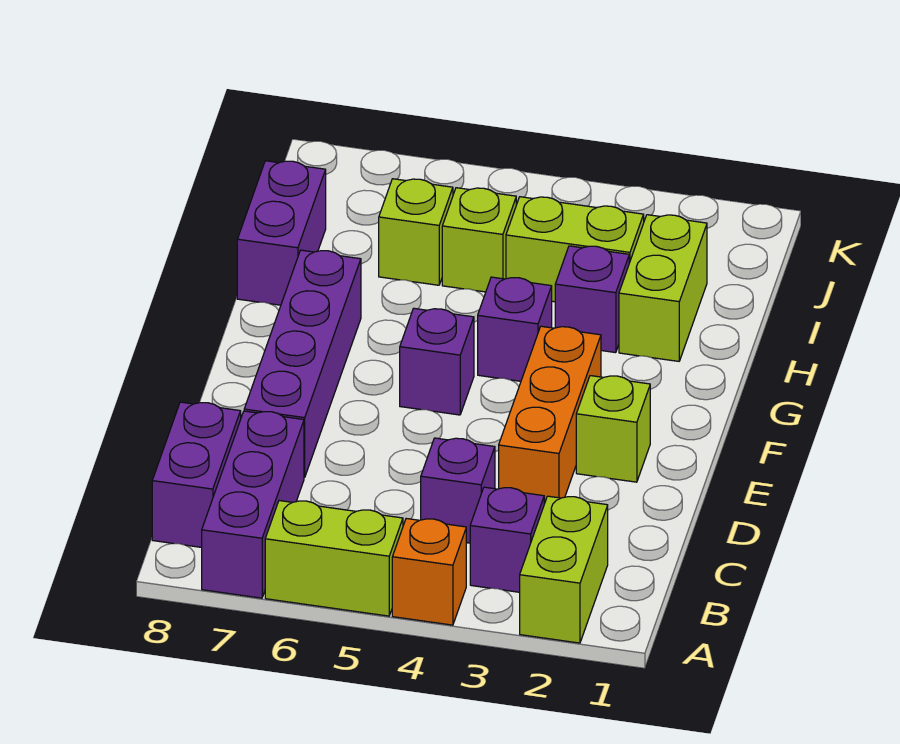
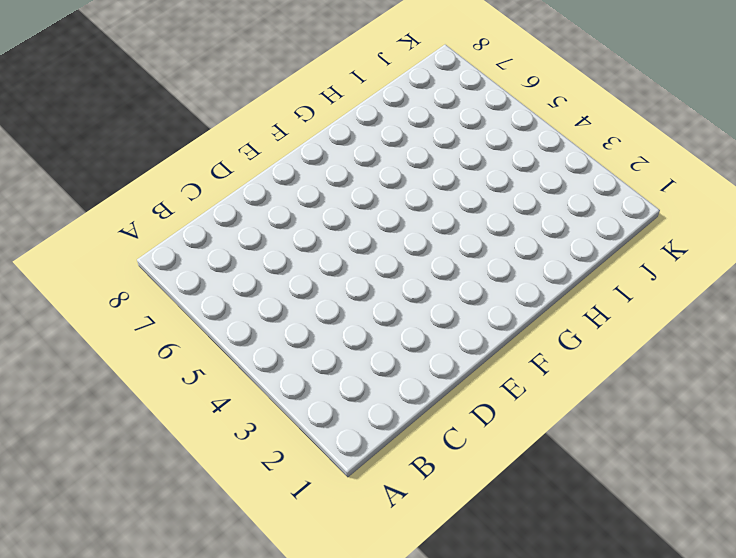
none -> lime 1x2 brick [520,496,608,643]
none -> orange 1x1 brick [392,519,466,625]
none -> lime 1x2 brick [265,501,403,616]

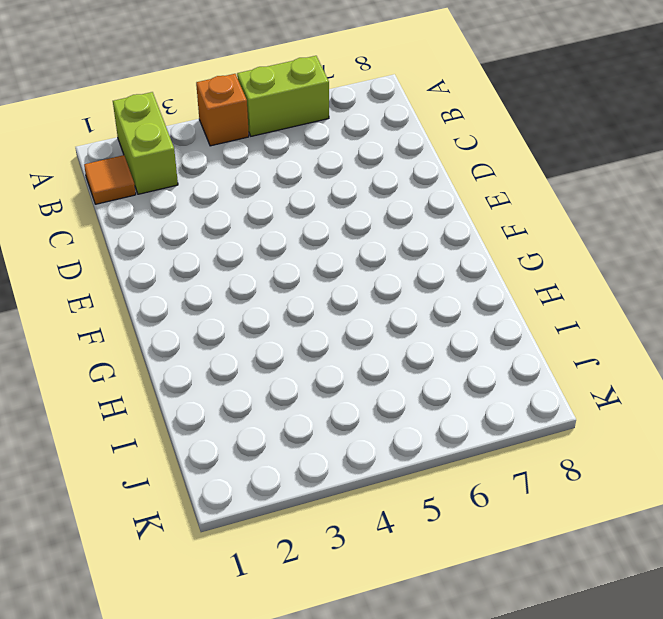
orange 1x1 tile [84,155,136,204] -> none
none -> purple 1x3 brick [202,411,304,598]
none -> purple 1x1 brick [470,487,544,592]
none -> purple 1x2 brick [152,402,241,547]

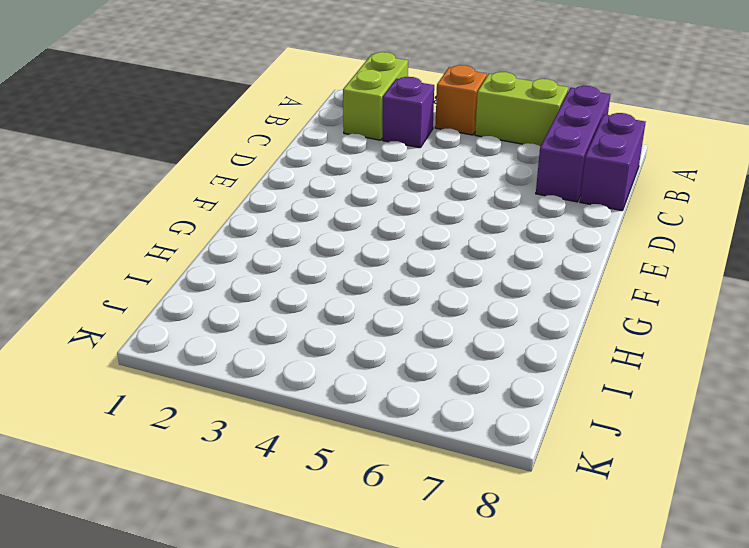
none -> purple 1x1 brick [421,438,495,543]
none -> orange 1x3 brick [499,326,601,504]
none -> purple 1x4 brick [244,250,361,478]

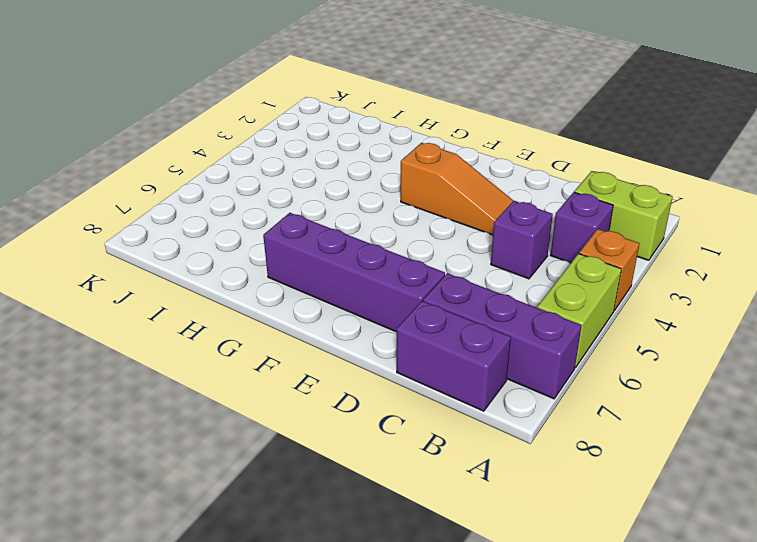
orange 1x3 slope [401,143,513,235] -> orange 1x3 brick [499,326,601,504]
none -> lime 1x1 brick [576,376,650,482]
none -> purple 1x1 brick [400,308,474,415]
none -> purple 1x1 brick [478,277,552,381]

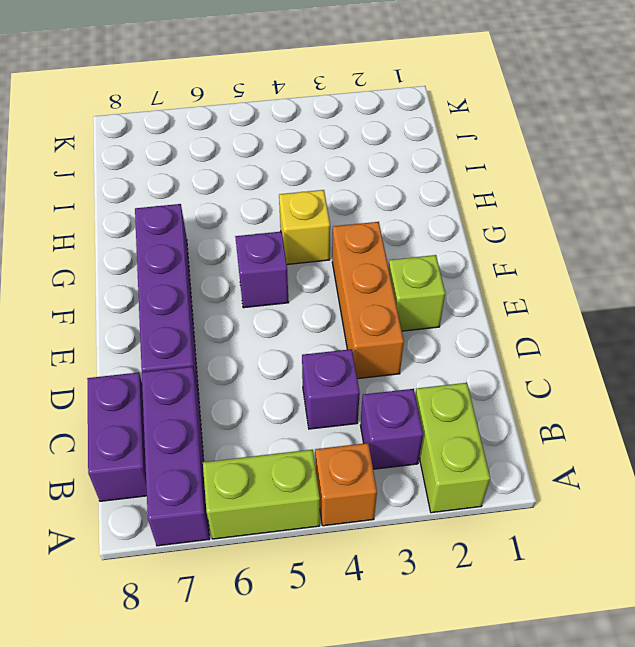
yellow 1x1 brick [279,190,330,264] -> purple 1x1 brick [478,277,552,381]
none -> lime 1x2 brick [619,215,707,361]
none -> purple 1x1 brick [555,246,629,353]
none -> purple 1x2 brick [237,161,326,305]

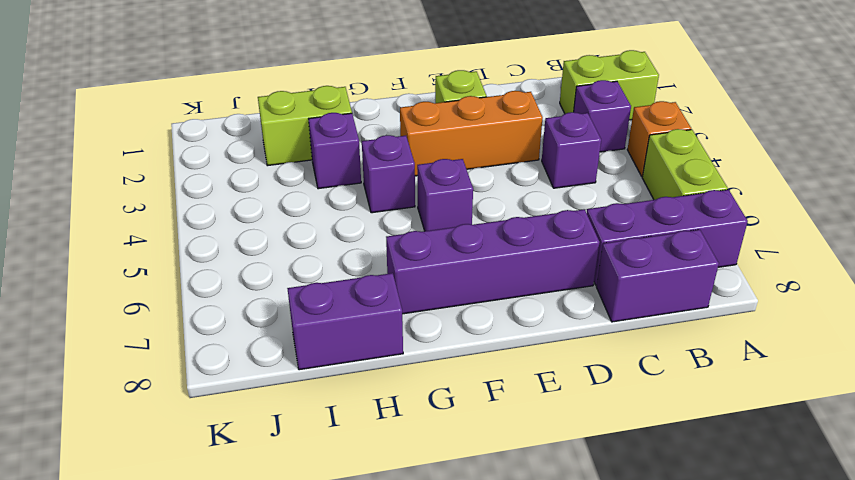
none -> lime 1x2 brick [506,197,644,302]
none -> lime 1x1 brick [442,188,516,292]
none -> lime 1x1 brick [379,179,453,285]

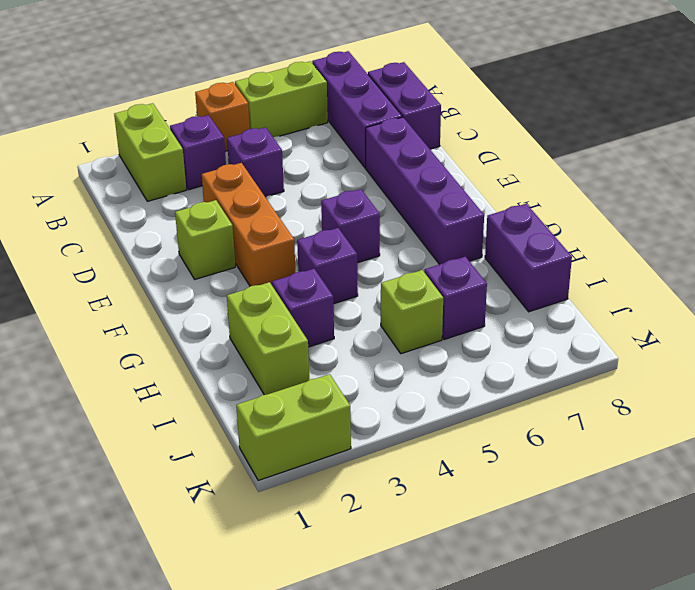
purple 1x1 brick [424,257,487,340] -> lime 1x1 brick [379,179,453,285]
lime 1x2 brick [236,374,351,480] -> lime 1x2 brick moved to [506,197,644,302]

